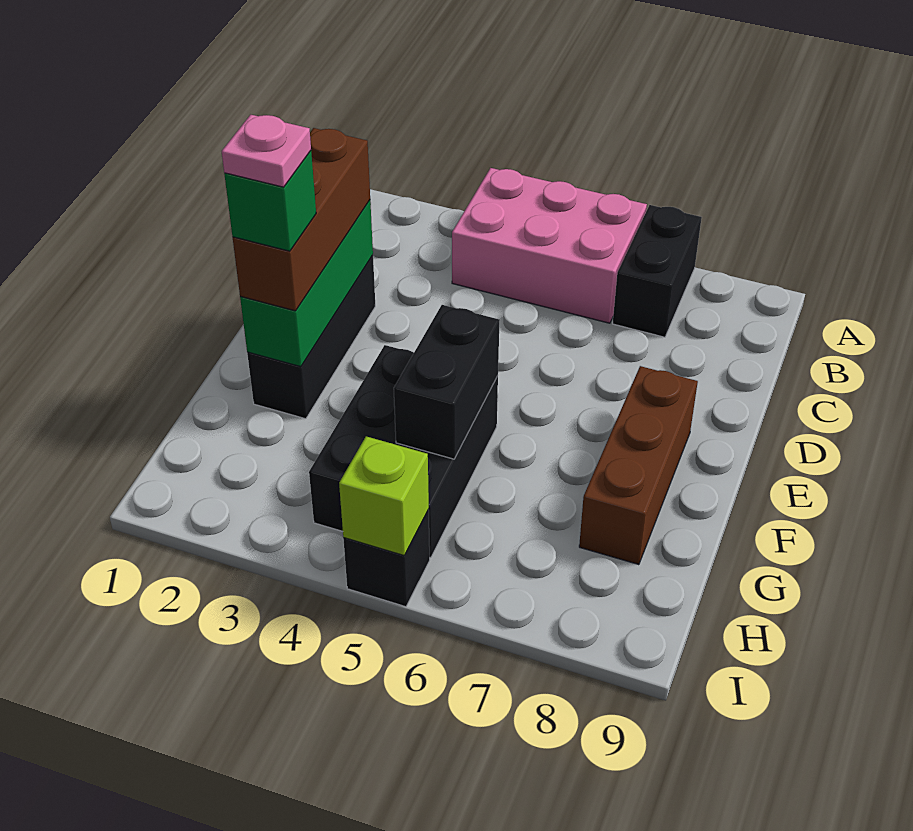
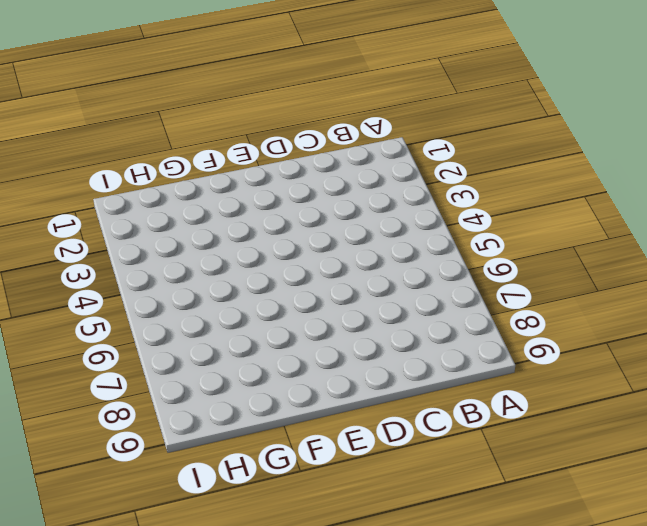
none -> pink 2x3 brick [452,168,647,323]
none -> black 1x2 brick [613,205,702,337]
none -> black 1x3 brick [247,255,375,419]

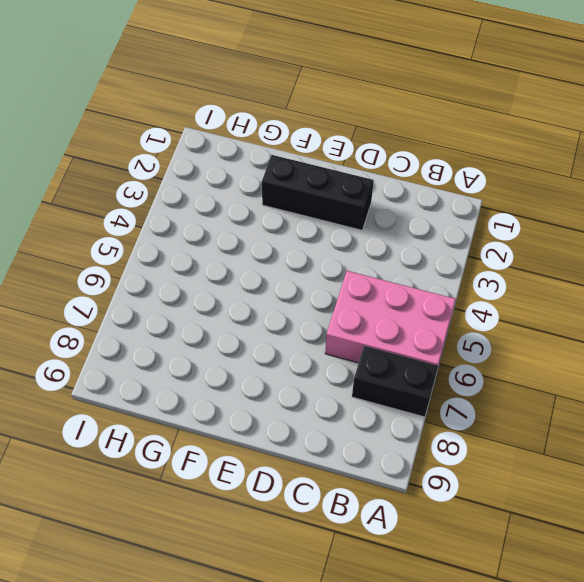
pink 2x3 brick [325,271,456,365] -> pink 2x3 brick turned to [452,168,647,323]
none -> brown 1x3 brick [579,366,698,565]
none -> black 2x3 brick [309,345,498,558]
none -> black 1x1 brick [343,509,430,607]

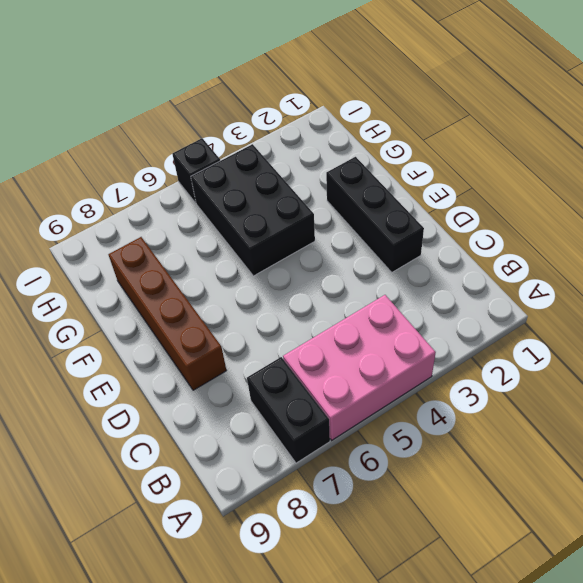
brown 1x4 brick [108,237,226,390] -> brown 1x3 brick [579,366,698,565]
none -> green 1x3 brick [240,200,373,367]
none -> black 1x2 brick [394,305,500,459]
none -> lime 1x1 brick [339,436,429,555]

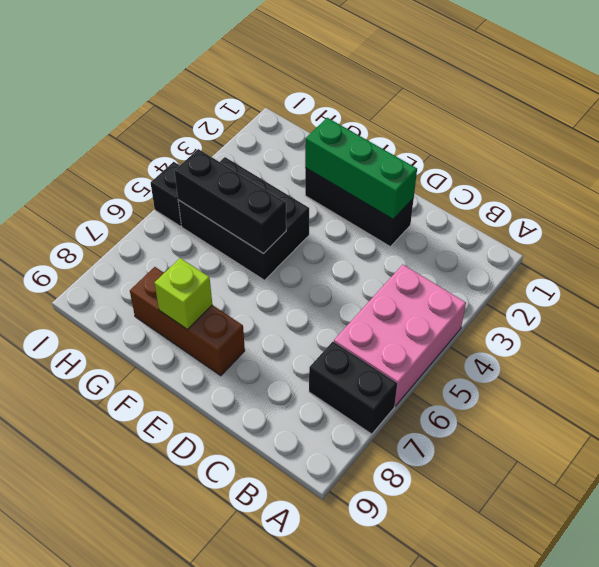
black 1x3 brick [174,149,286,254] -> black 1x2 brick [394,305,500,459]
lime 1x1 brick [154,258,212,330] -> lime 1x1 brick moved to [339,436,429,555]
none -> brown 1x3 brick [233,128,370,311]
none -> green 1x1 brick [224,151,316,251]
none -> pink 1x1 plate [222,115,311,187]

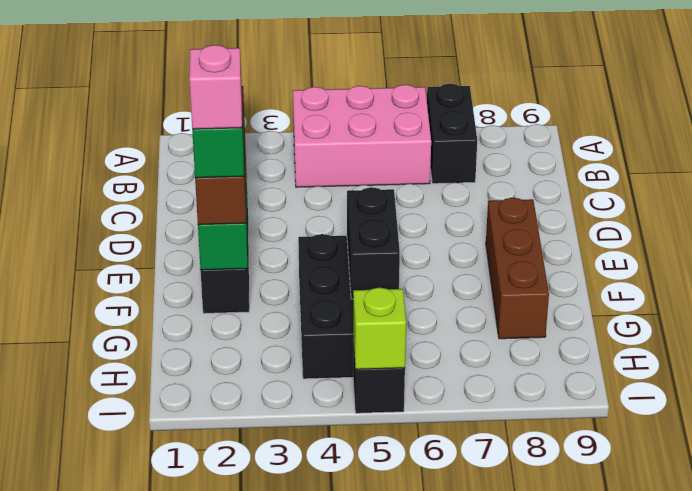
pink 1x1 brick [189,45,242,129] -> pink 1x1 plate [222,115,311,187]

